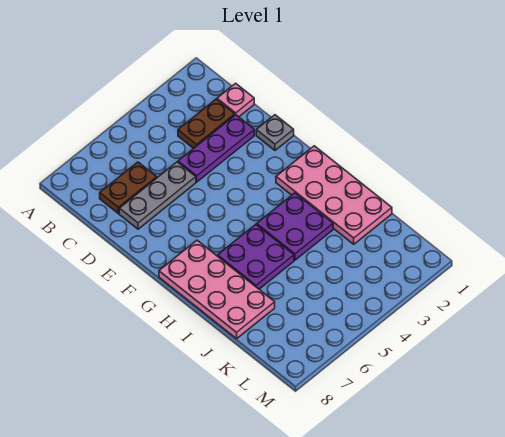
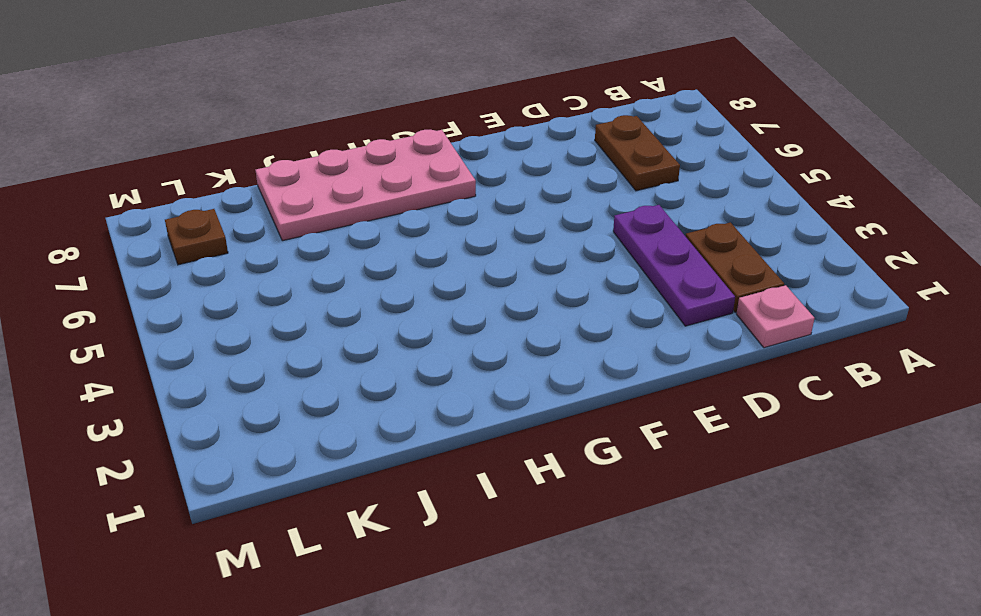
brown 1x1 plate [165,209,228,265] -> none
none -> grey 1x3 plate [119,162,196,229]
none -> grey 1x1 plate [256,115,294,150]

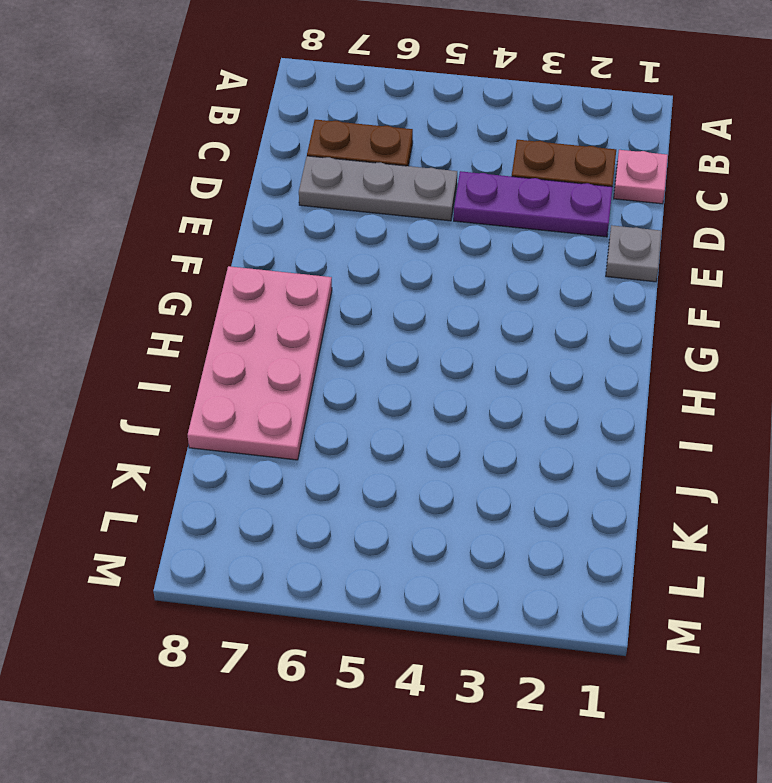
none -> pink 2x4 plate [276,146,392,244]
none -> purple 2x2 plate [257,193,333,260]

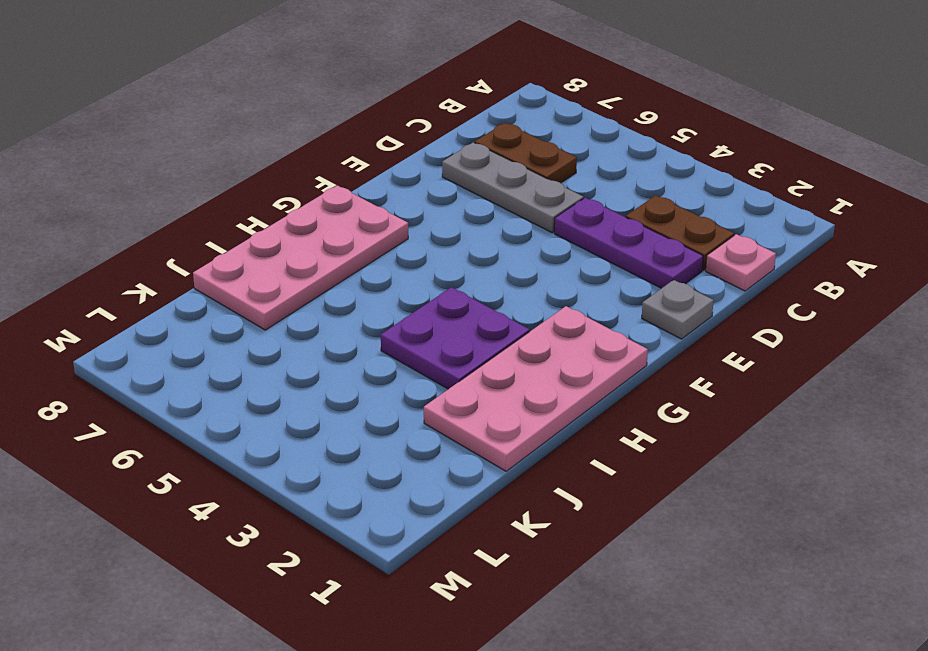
none -> purple 2x2 plate [218,224,294,289]

